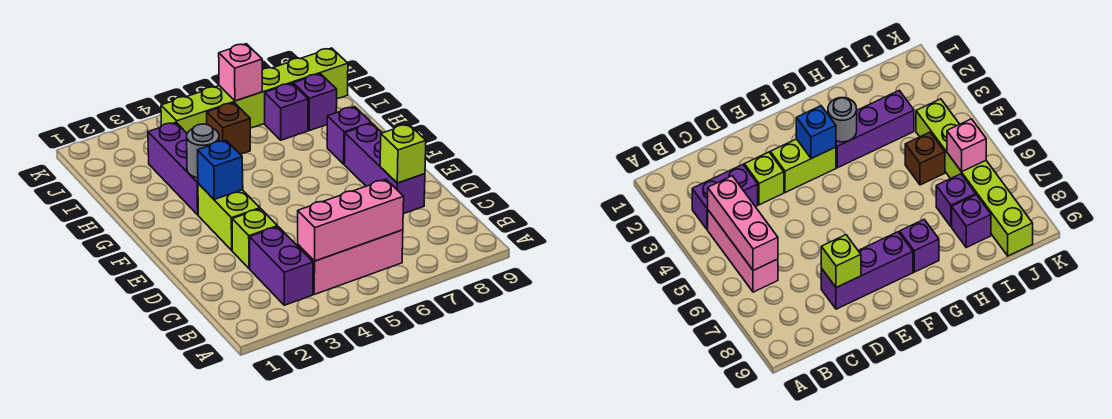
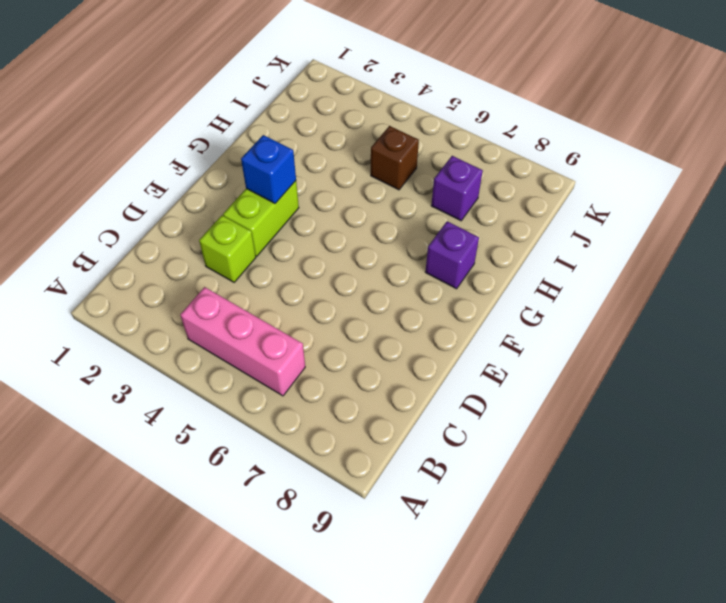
none -> purple 1x2 brick [250,227,313,305]
none -> purple 1x3 brick [344,123,425,214]
none -> purple 1x3 brick [148,122,198,215]

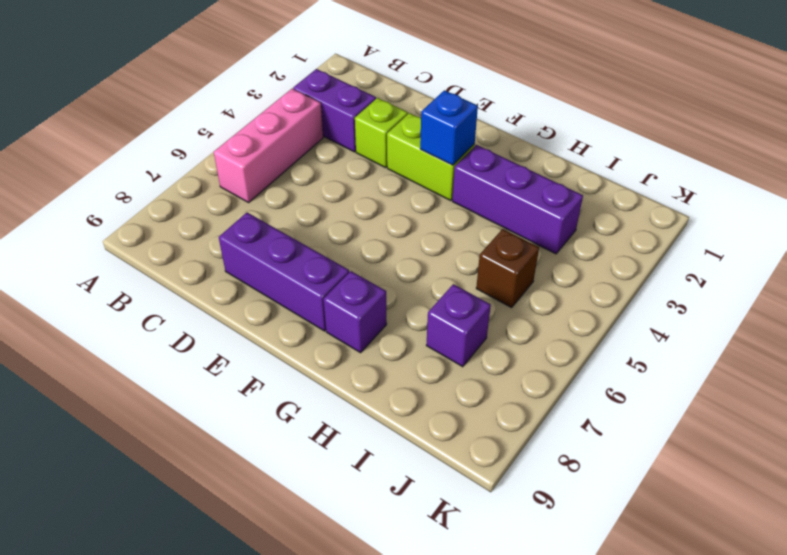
none -> purple 1x1 brick [293,74,337,131]
none -> lime 1x6 brick [161,48,348,133]
none -> pink 1x3 brick [298,180,404,261]

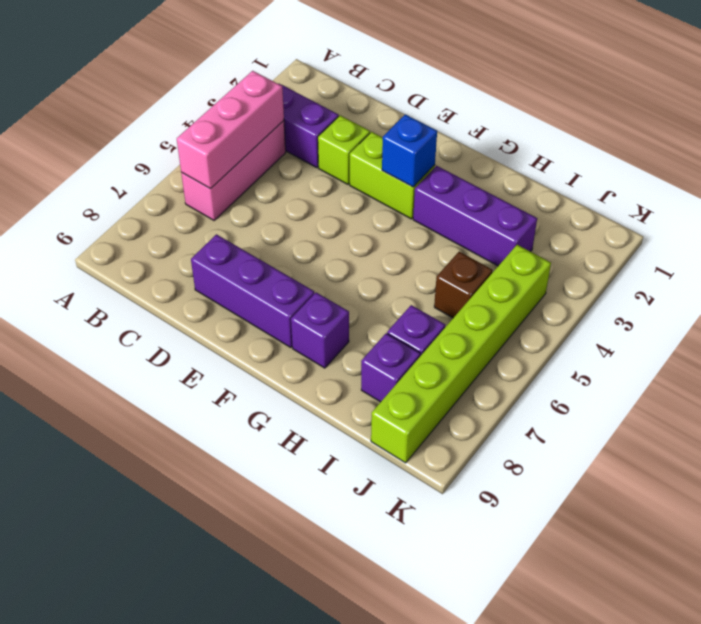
none -> lime 1x1 brick [380,124,426,183]
none -> grey 1x1 round brick [187,124,219,178]
none -> pink 1x1 brick [219,44,262,101]

